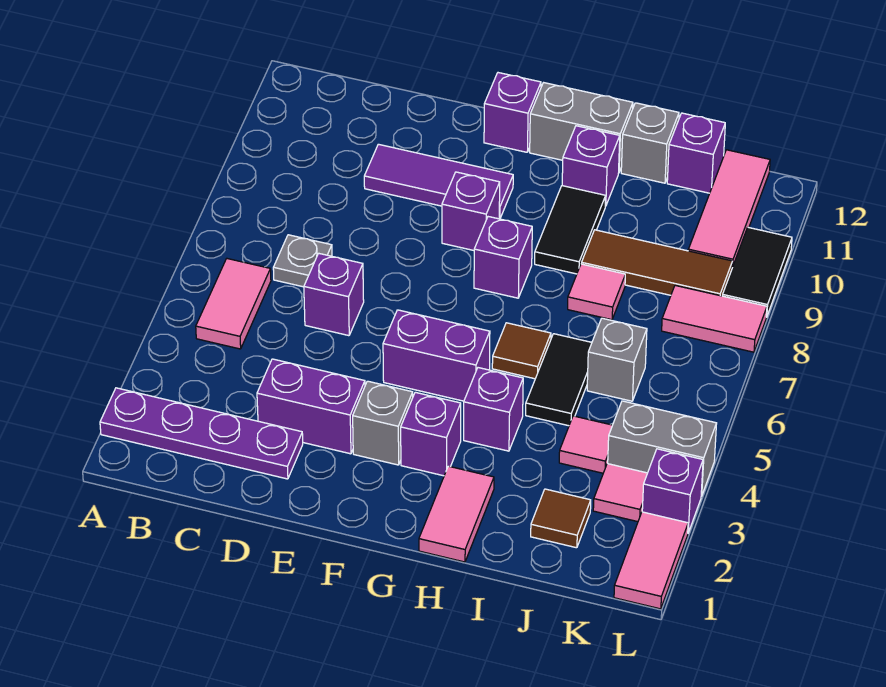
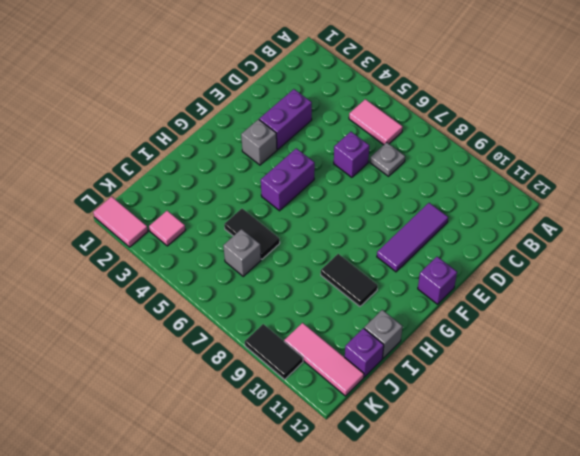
none -> purple 1x4 plate [100,388,303,479]
none -> purple 1x1 brick [442,172,500,250]
none -> purple 1x1 brick [401,392,461,476]
none -> purple 1x1 brick [474,217,532,298]

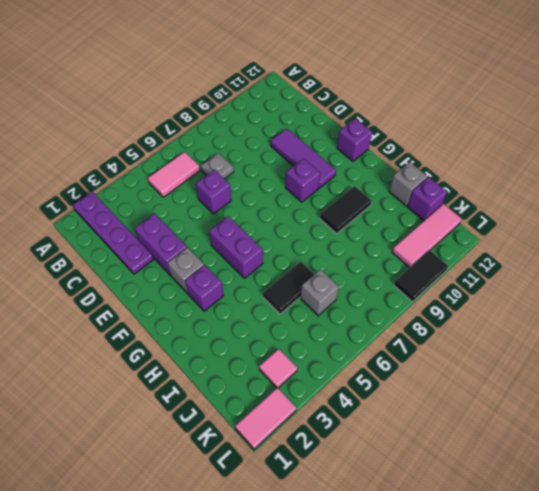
none -> purple 1x1 brick [474,217,532,298]
none -> grey 1x2 brick [530,83,633,172]
none -> pink 1x2 tile [419,466,494,562]
none -> purple 1x1 brick [464,368,523,451]

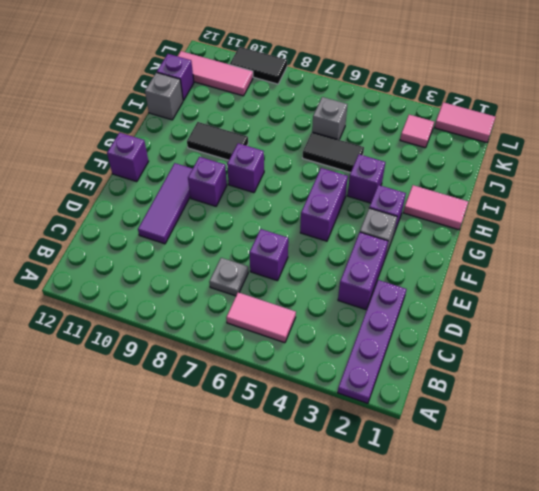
none -> grey 1x2 brick [530,83,633,172]
none -> brown 1x1 tile [492,323,551,379]
none -> purple 1x1 brick [562,126,620,206]
none -> pink 1x1 tile [568,264,625,320]

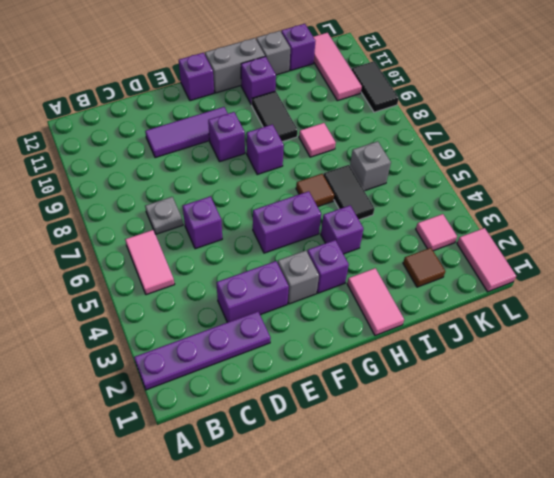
none -> brown 1x3 tile [581,230,732,296]
none -> pink 1x1 tile [559,416,613,473]
none -> grey 1x2 brick [608,401,717,496]
none -> pink 1x2 tile [662,285,767,352]

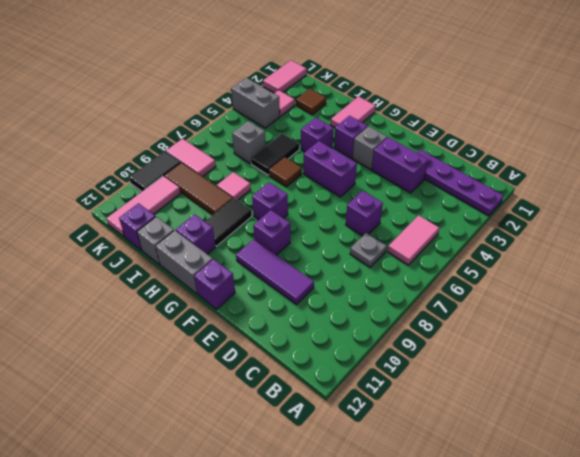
none -> pink 1x1 tile [559,416,613,473]
none -> purple 1x1 brick [642,449,703,533]

